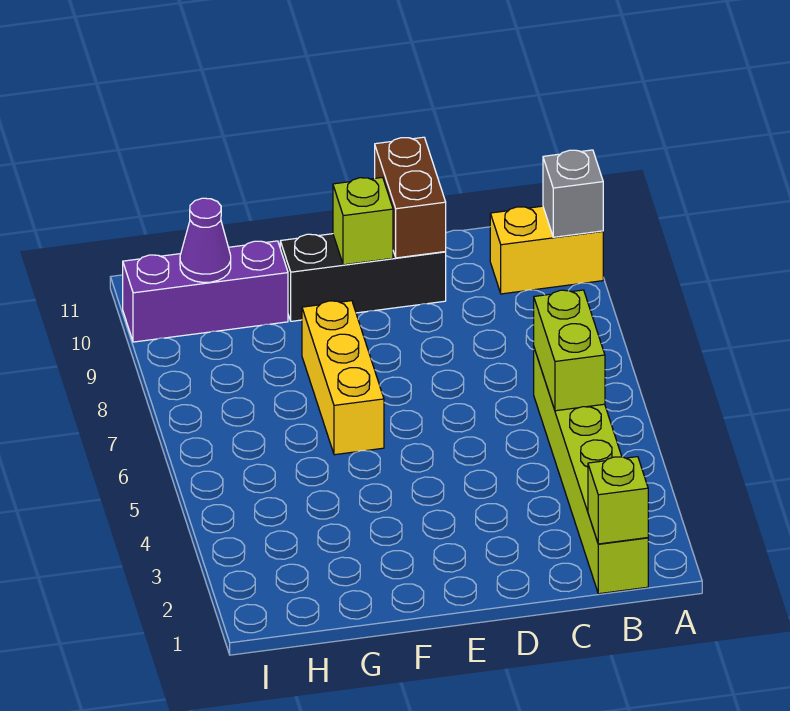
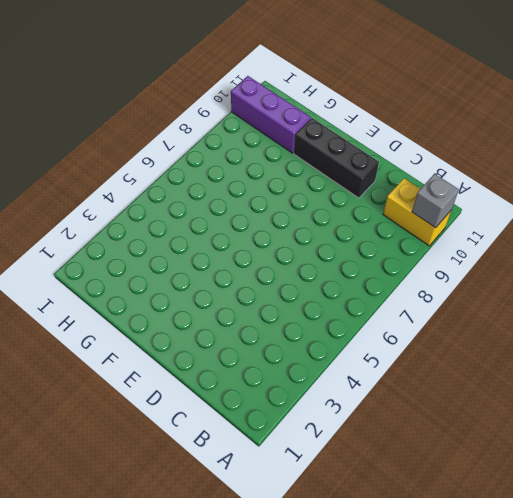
none -> lime 1x6 brick [534,348,648,594]
none -> yellow 1x3 brick [302,301,384,455]

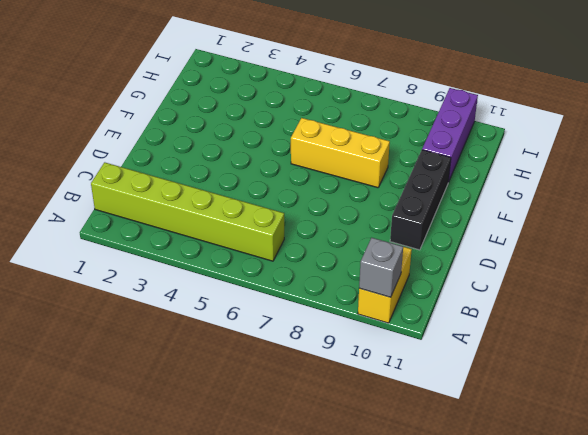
none -> lime 1x1 brick [588,457,648,544]
none -> lime 1x2 brick [534,290,605,411]

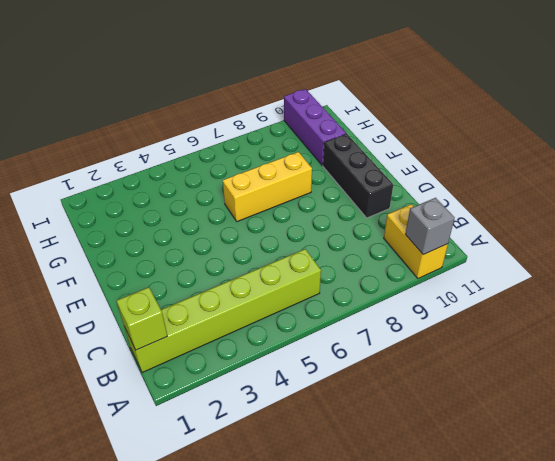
none -> lime 1x2 brick [534,290,605,411]
none -> brown 1x2 brick [375,137,446,258]

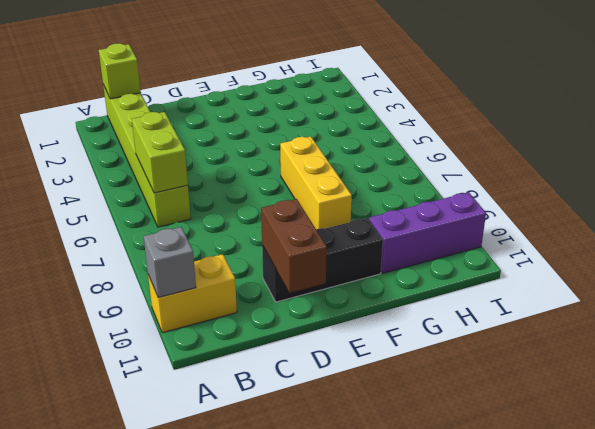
none -> lime 1x1 brick [333,177,393,265]
none -> purple 1x1 cone [180,198,231,282]

